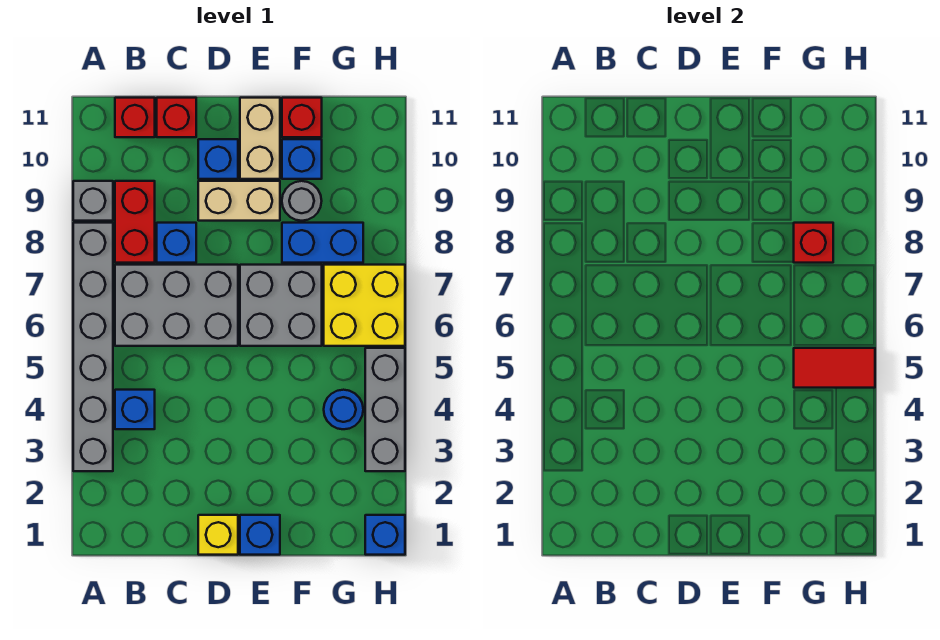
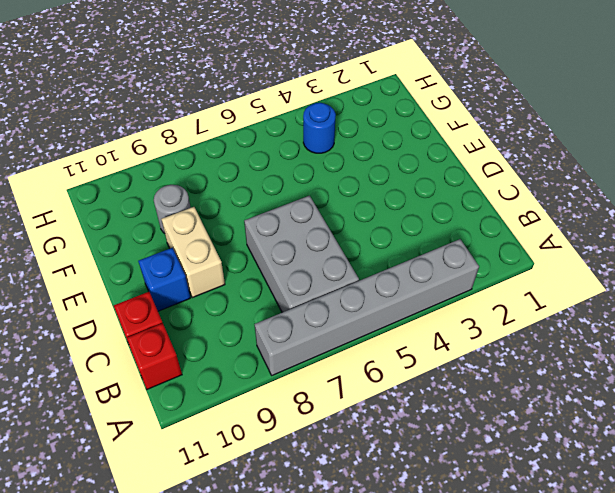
none -> grey 1x1 brick [73,181,113,221]
none -> blue 1x1 brick [115,390,155,429]
none -> red 1x2 brick [115,181,155,263]

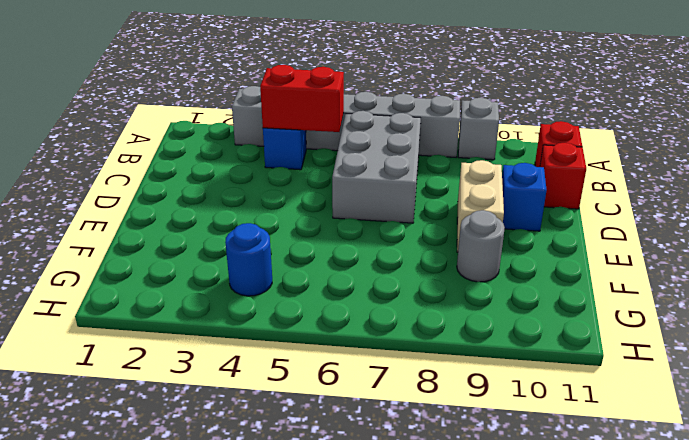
red 1x2 brick [260,65,344,132] -> red 1x2 brick moved to [115,181,155,263]
none -> blue 1x1 brick [157,223,196,263]
none -> yellow 1x1 brick [198,515,238,555]
none -> blue 1x1 brick [240,515,280,555]

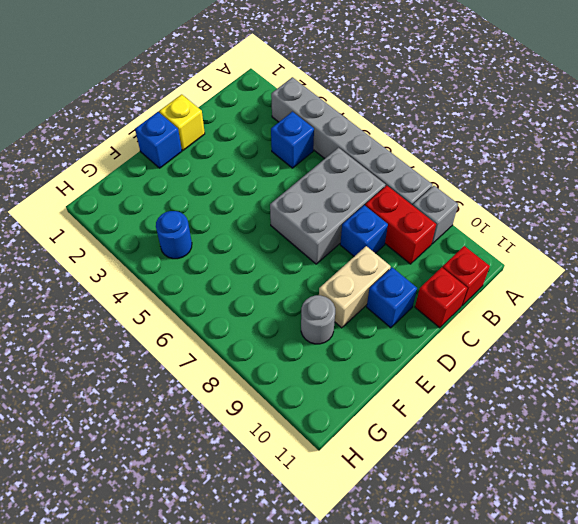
none -> grey 2x2 brick [240,265,322,346]
none -> tan 1x2 brick [240,98,280,179]
none -> blue 1x2 brick [282,223,363,263]

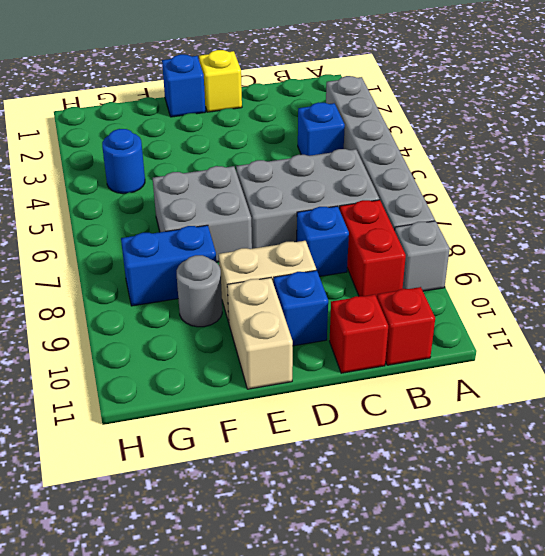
none -> blue 1x1 brick [282,139,322,179]
none -> red 1x1 brick [282,98,322,137]
none -> yellow 2x2 brick [324,265,405,346]

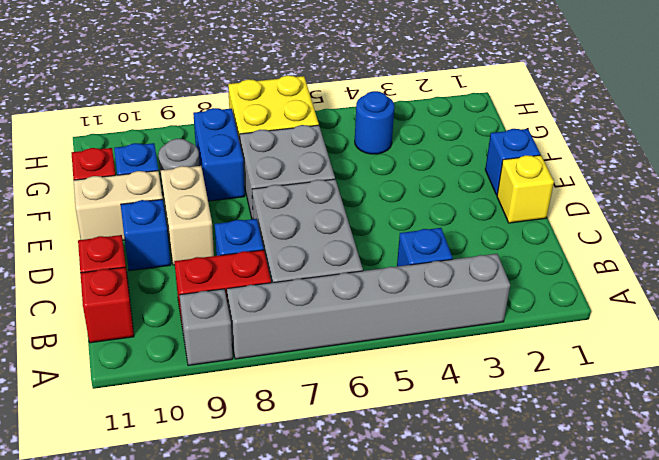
none -> blue 1x1 brick [365,515,405,555]
none -> grey 1x3 brick [365,348,405,471]
none -> red 1x2 tile [794,348,875,388]

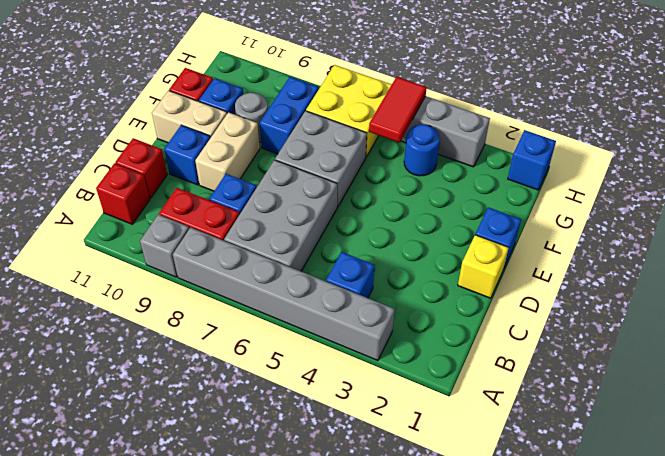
none -> red 1x1 brick [794,223,833,263]

